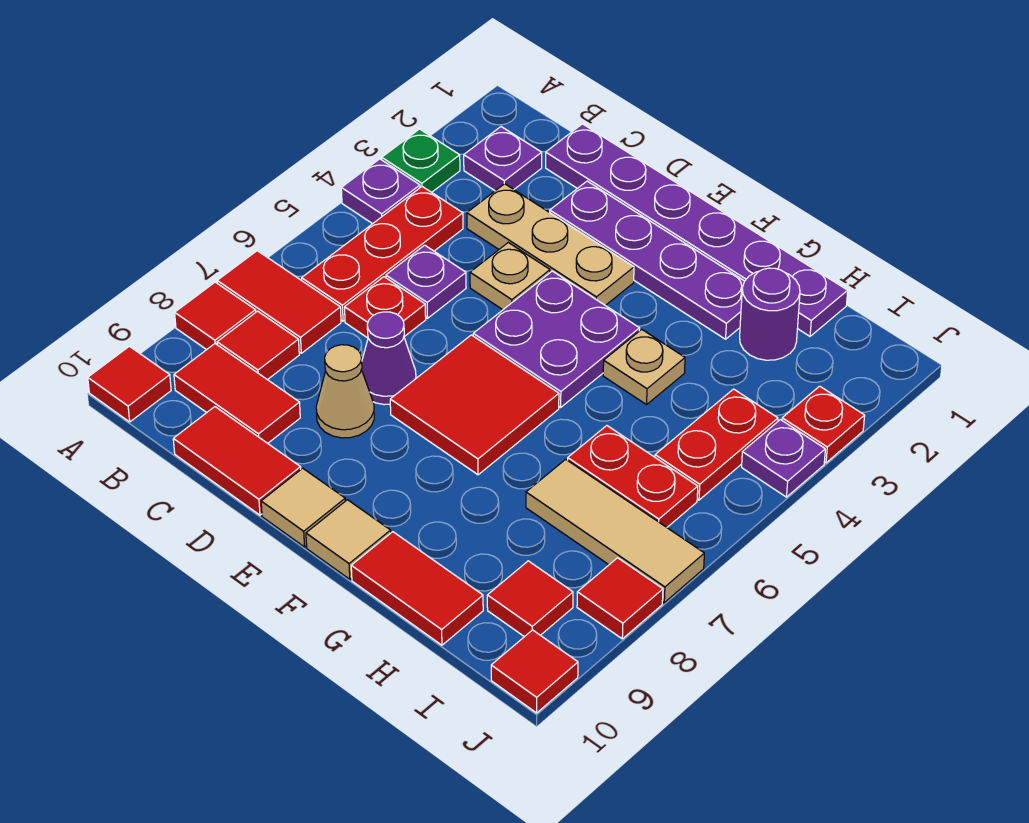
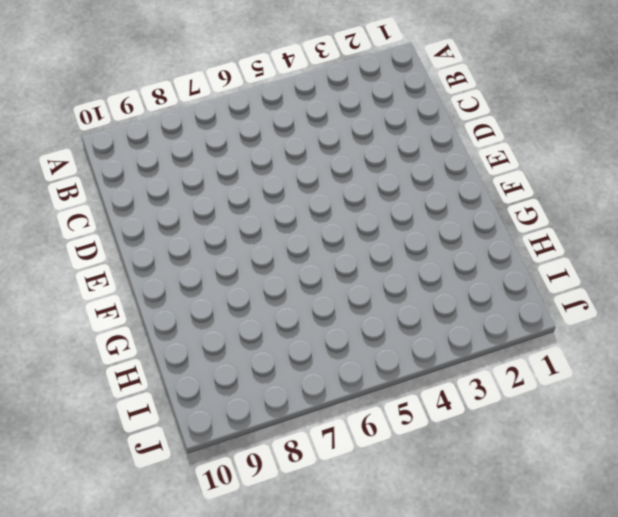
none -> green 1x1 plate [382,129,460,192]
none -> purple 1x1 plate [341,159,420,224]
none -> red 1x2 tile [217,251,341,353]
none -> red 1x1 tile [175,282,256,350]

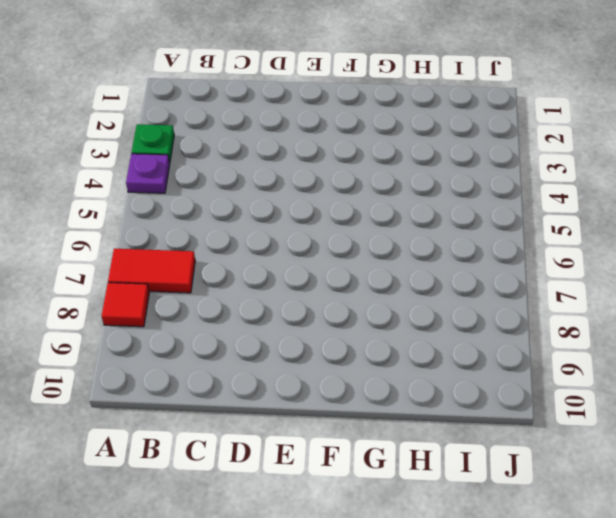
none -> red 1x1 tile [88,346,171,422]
none -> purple 1x1 plate [464,127,542,191]
none -> red 1x3 plate [302,187,463,321]
none -> red 1x1 tile [217,311,299,380]

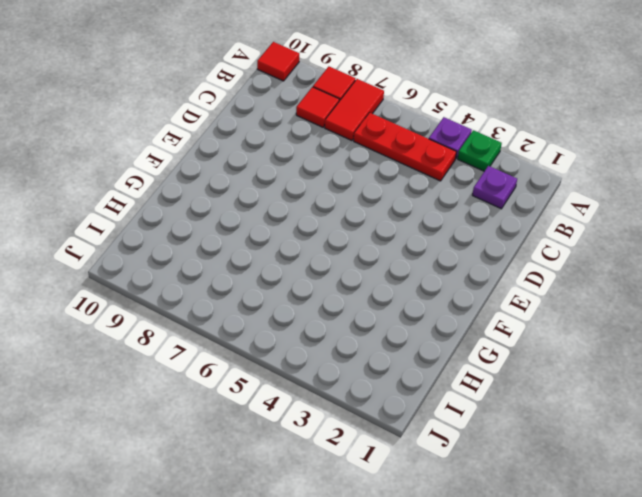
none -> red 1x2 tile [174,344,300,443]
none -> purple 1x6 plate [546,124,848,336]
none -> tan 1x3 plate [467,184,634,306]
none -> purple 1x1 plate [386,245,466,318]

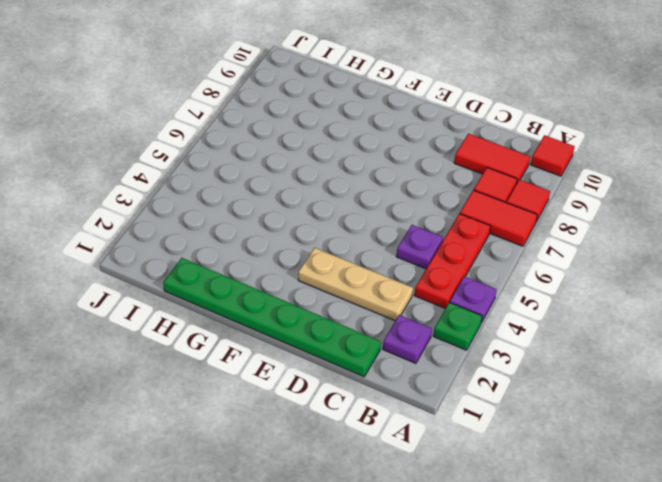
green 1x6 plate [163,258,381,377] -> purple 1x6 plate [546,124,848,336]
none -> red 1x1 plate [345,277,426,338]
none -> red 1x2 tile [173,407,301,515]
none -> purple 1x4 plate [550,181,744,339]
none -> tan 1x1 plate [470,243,550,310]

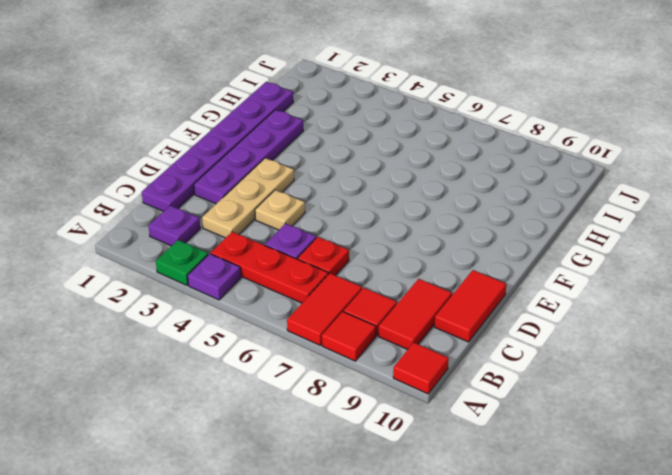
none -> purple 1x1 cone [362,312,416,405]
none -> tan 1x1 cone [316,345,374,438]
none -> purple 2x2 plate [473,271,640,407]
none -> red 2x2 tile [390,335,559,475]

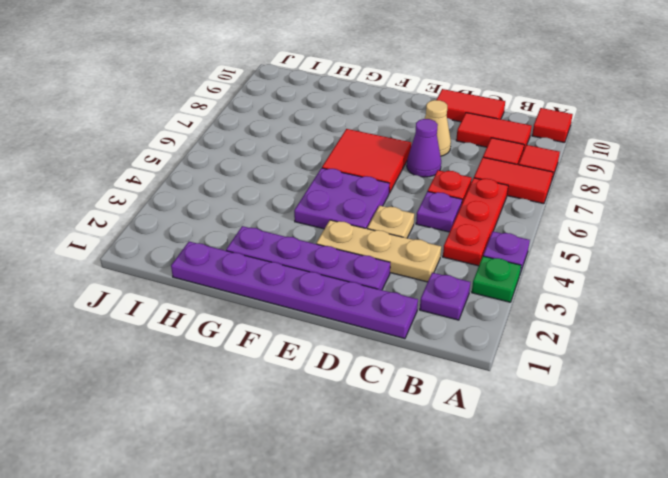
none -> tan 1x1 tile [261,468,345,547]
none -> tan 1x1 tile [306,500,391,579]
none -> tan 1x1 plate [603,329,685,405]
none -> red 1x2 tile [351,532,483,645]

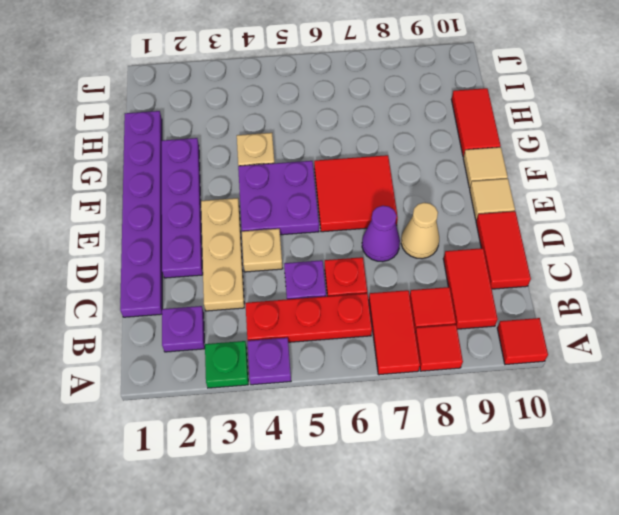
none -> purple 1x1 round brick [740,268,800,360]
none -> red 1x2 plate [568,426,698,527]
none -> tan 1x3 tile [526,459,704,602]
none -> red 1x2 plate [655,389,778,500]

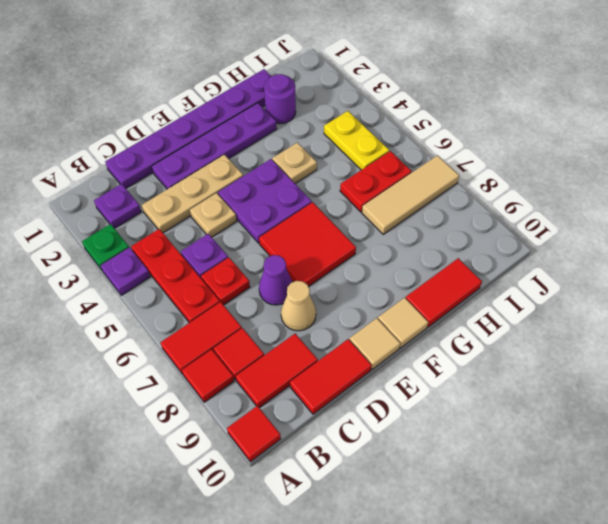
yellow 1x2 plate [324,111,389,170] -> red 1x2 plate [655,389,778,500]
none -> red 1x1 tile [487,561,573,637]
none -> red 1x1 plate [782,386,865,463]
none -> purple 1x1 plate [742,420,825,497]
none -> red 1x1 tile [577,558,663,639]

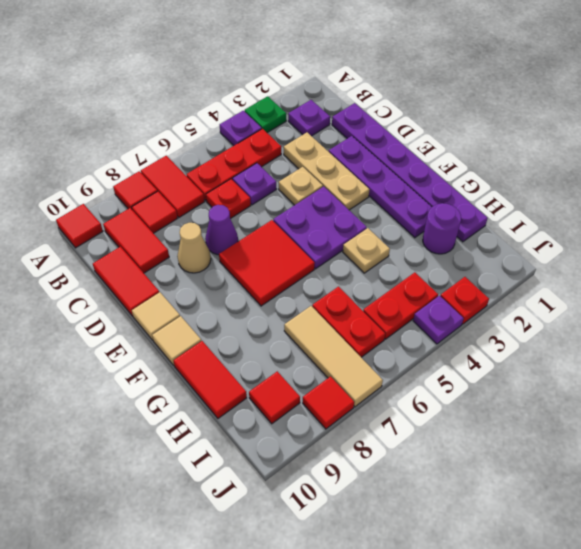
none -> red 1x1 tile [491,630,578,713]

